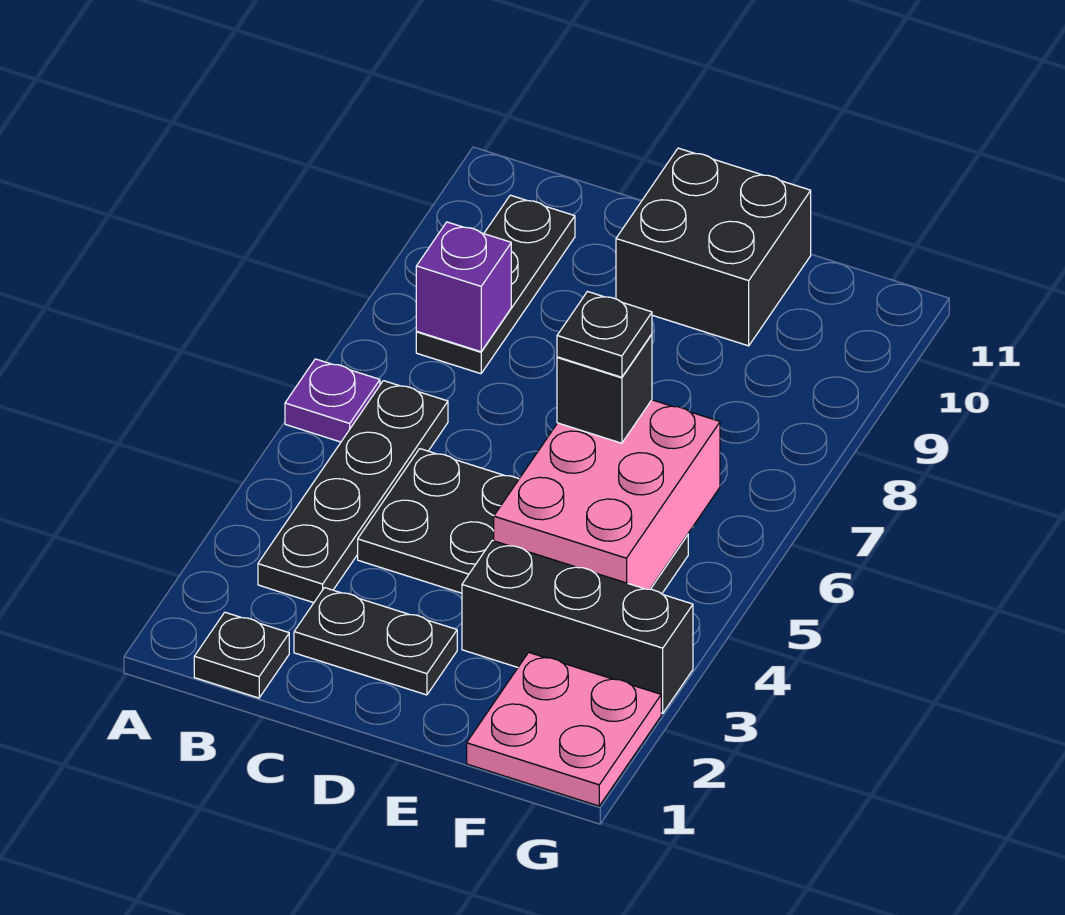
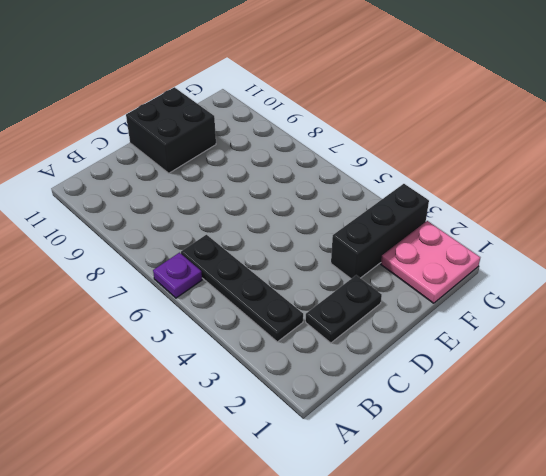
none -> black 1x1 plate [194,612,289,698]
none -> black 1x3 plate [416,195,575,374]
none -> black 2x4 plate [358,449,688,594]

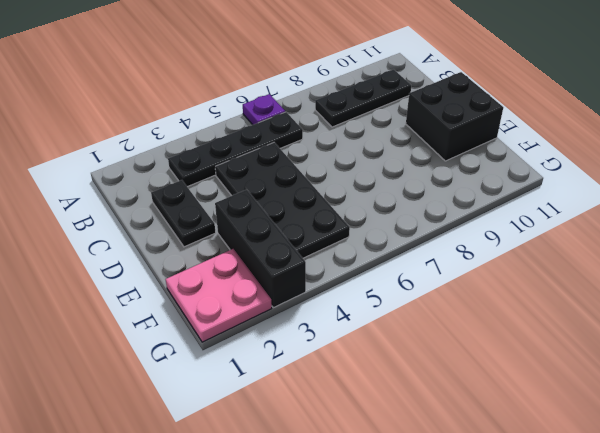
none -> black 1x1 plate [194,612,289,698]
none -> purple 1x1 brick [416,222,511,352]
none -> pink 2x3 brick [494,400,720,589]

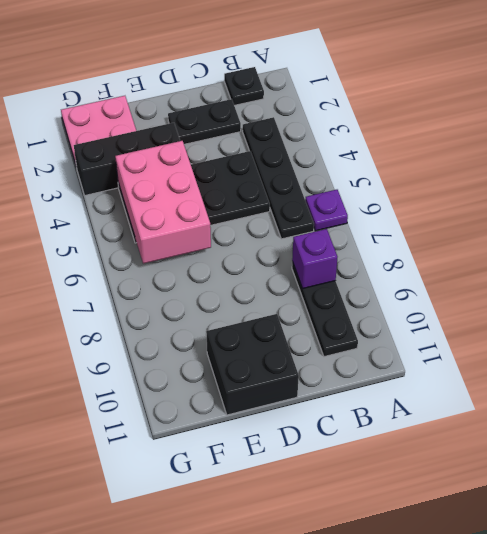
none -> black 1x1 brick [557,334,652,443]
none -> black 1x1 plate [557,292,652,377]

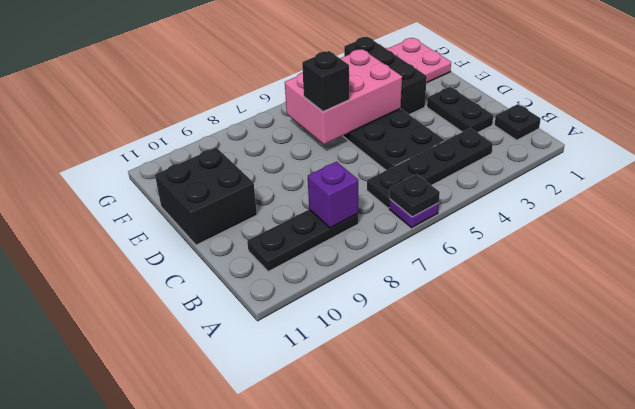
black 1x1 plate [390,174,440,217] -> black 1x1 plate moved to [557,292,652,377]

